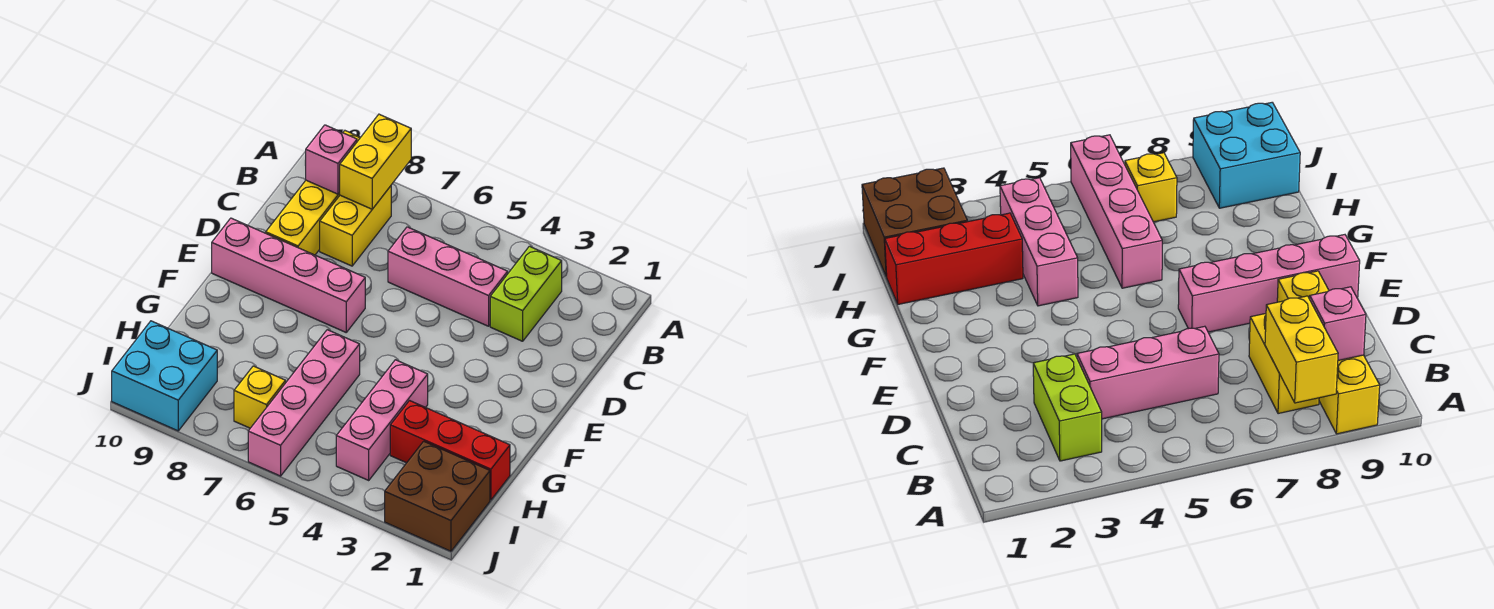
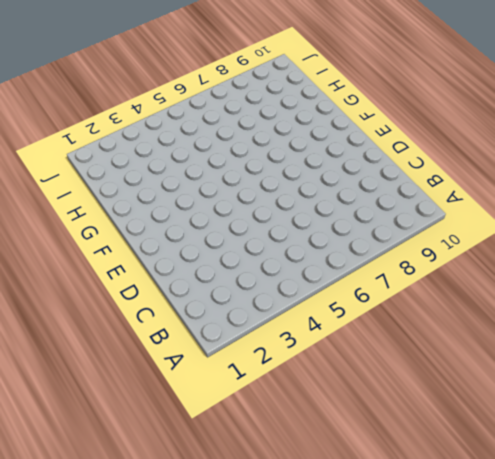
none -> yellow 1x4 brick [266,131,361,255]
none -> lime 1x2 brick [490,246,562,341]
none -> yellow 1x2 brick [320,186,391,266]

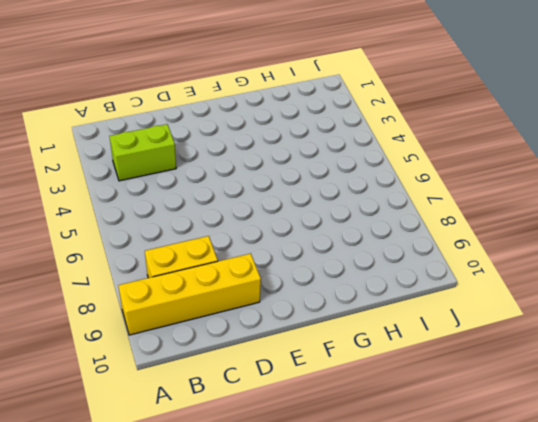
none -> pink 1x3 brick [388,227,508,326]
none -> pink 1x4 brick [212,218,365,332]
none -> pink 1x3 brick [336,360,428,480]

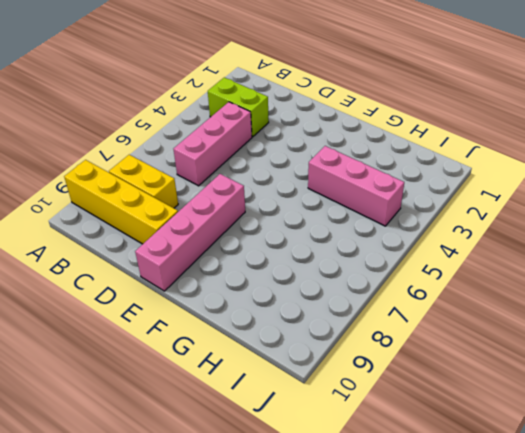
none -> pink 1x4 brick [248,330,360,476]
none -> red 1x3 brick [390,401,510,500]
none -> brown 2x2 brick [385,441,490,551]

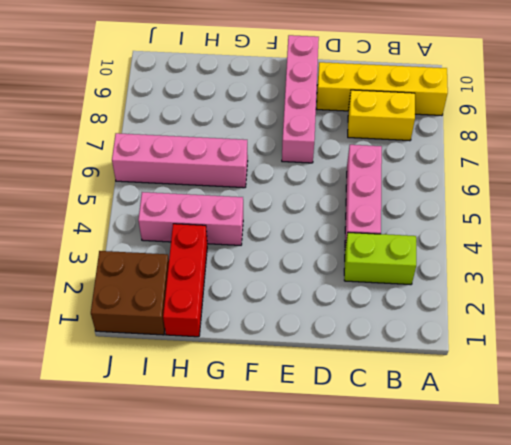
none -> yellow 1x1 brick [234,366,286,428]
none -> cyan 2x2 brick [112,321,217,431]
none -> yellow 1x2 brick [340,114,411,209]

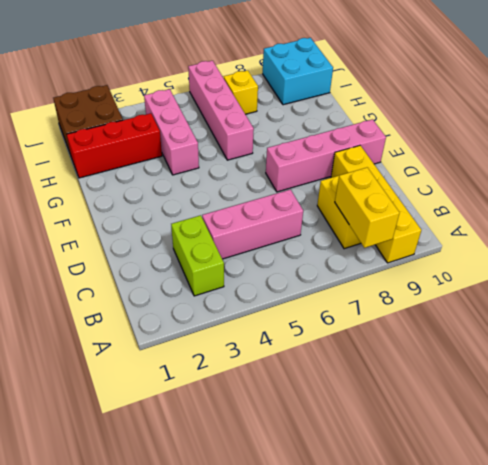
none -> pink 1x1 brick [305,125,357,194]

